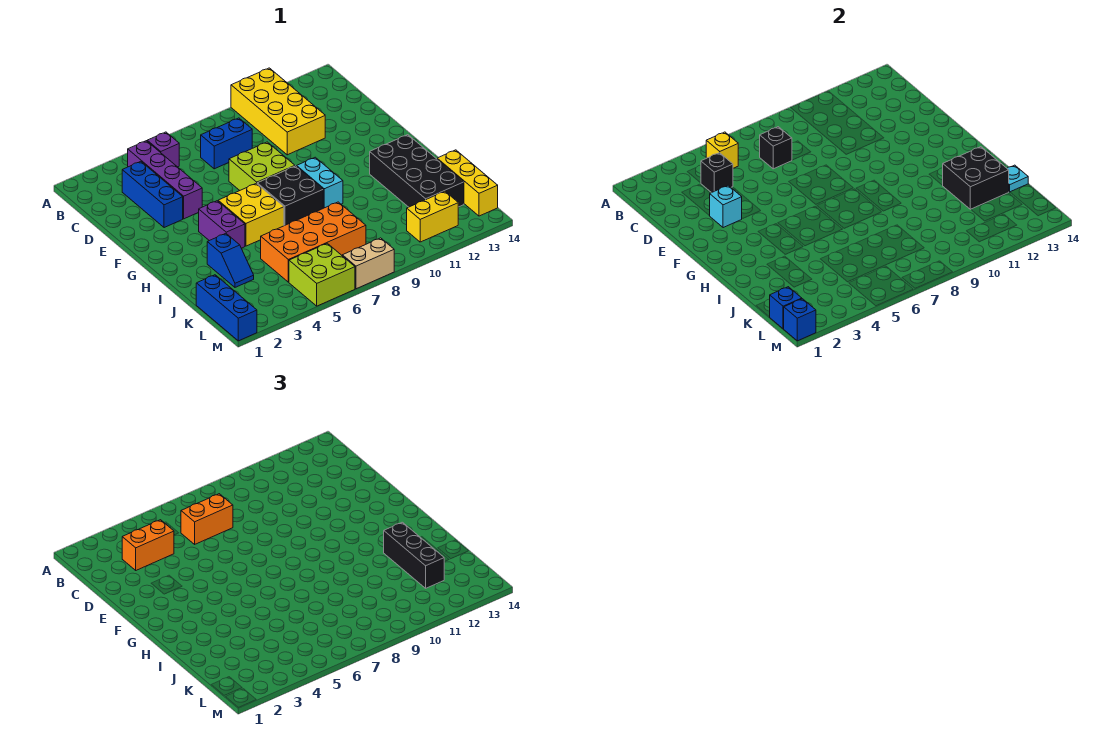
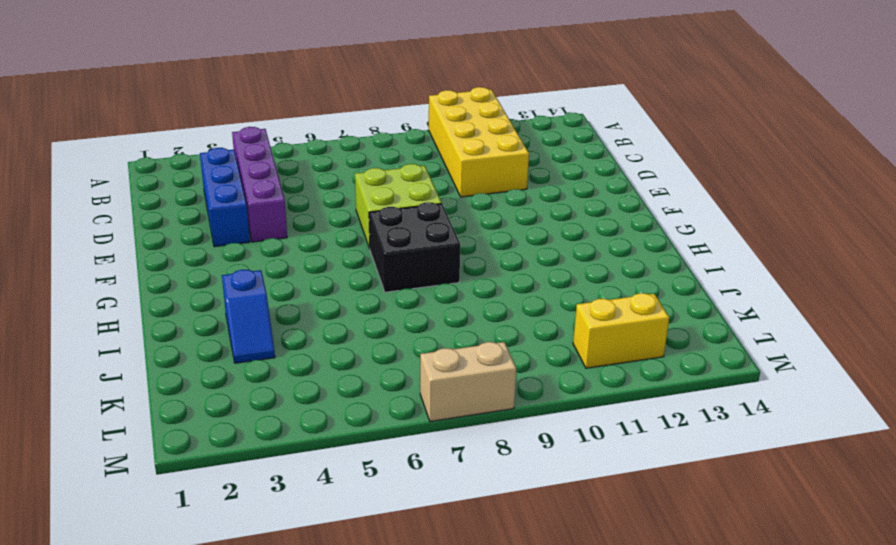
none -> purple 1x1 brick [147,132,179,167]
none -> blue 1x2 brick [201,118,252,169]
none -> purple 1x2 brick [199,201,245,248]

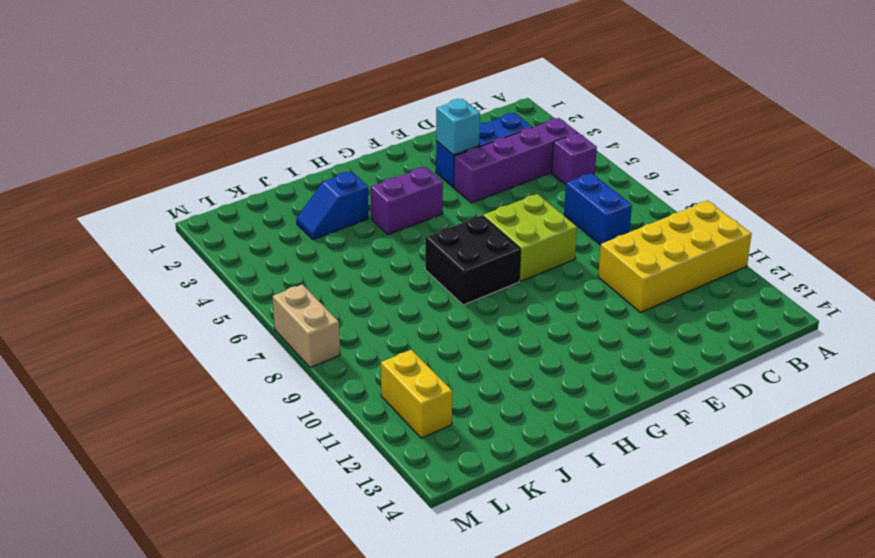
none -> yellow 2x2 brick [218,183,284,246]
none -> cyan 1x2 brick [297,157,343,208]
none -> black 2x4 brick [370,135,464,207]

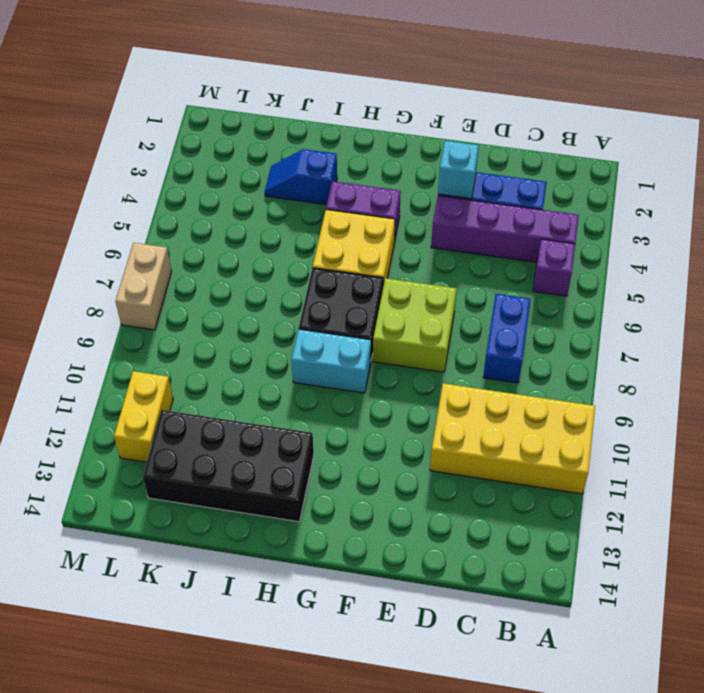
none -> orange 2x4 brick [261,202,366,282]
none -> yellow 1x3 brick [437,150,498,216]
none -> blue 1x3 brick [196,275,257,341]

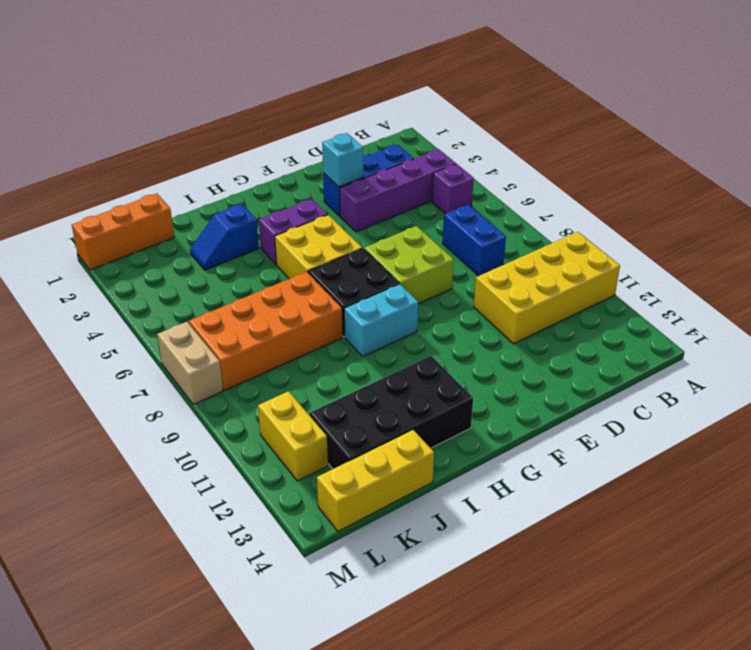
orange 2x4 brick [189,272,343,390] -> orange 2x4 brick turned to [261,202,366,282]
orange 1x3 brick [72,193,174,270] -> blue 1x3 brick [196,275,257,341]
none -> lime 2x2 brick [289,243,355,306]
none -> yellow 1x1 brick [706,132,738,168]
none -> black 1x1 brick [701,153,733,193]

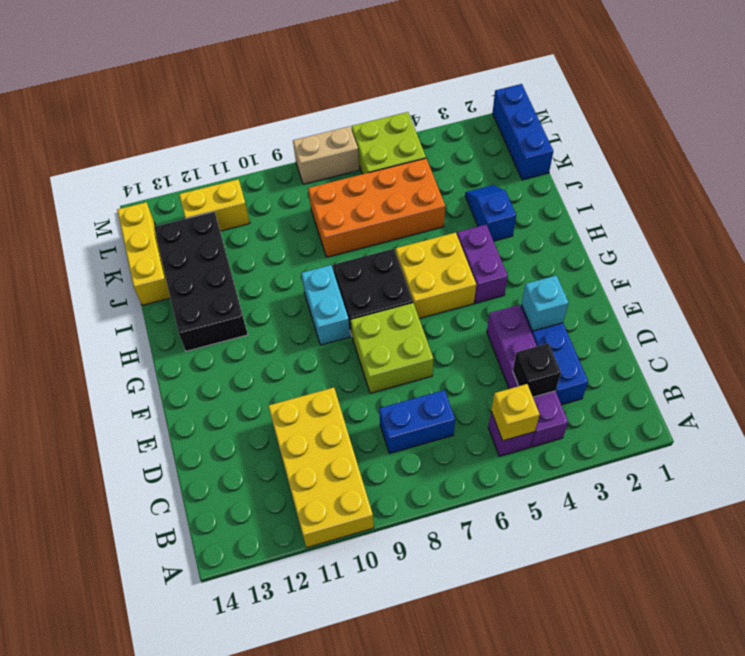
none -> black 1x1 brick [760,127,792,169]
none -> black 2x2 brick [942,147,1009,209]
none -> cyan 1x1 plate [1007,165,1028,192]

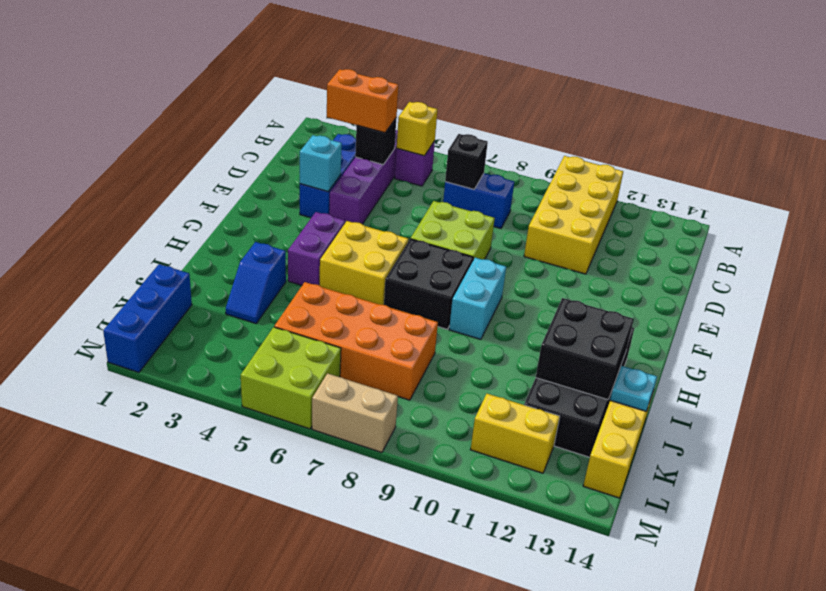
none -> blue 1x1 brick [770,287,802,329]
none -> blue 1x1 brick [784,299,816,341]
none -> orange 1x2 brick [181,494,233,544]

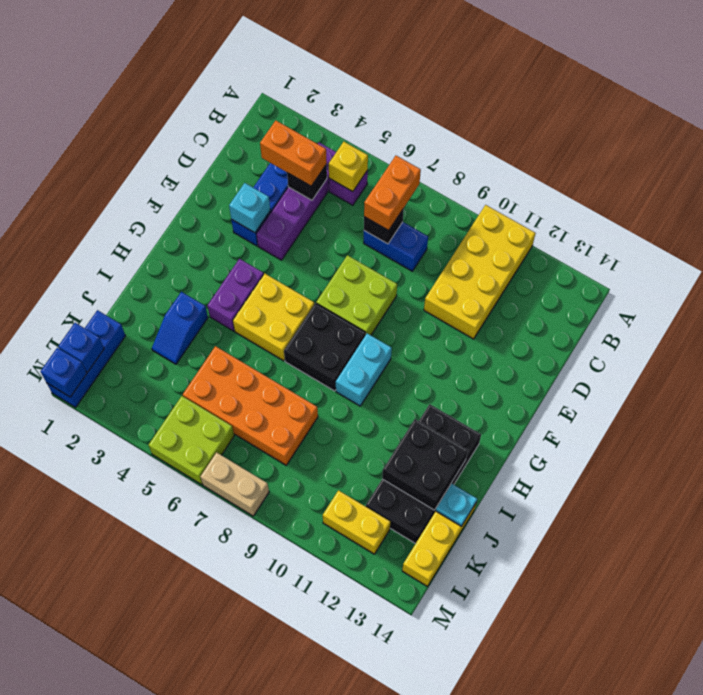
orange 1x2 brick [364,156,421,230] -> orange 1x2 brick turned to [181,494,233,544]
none -> black 1x3 brick [384,522,444,588]

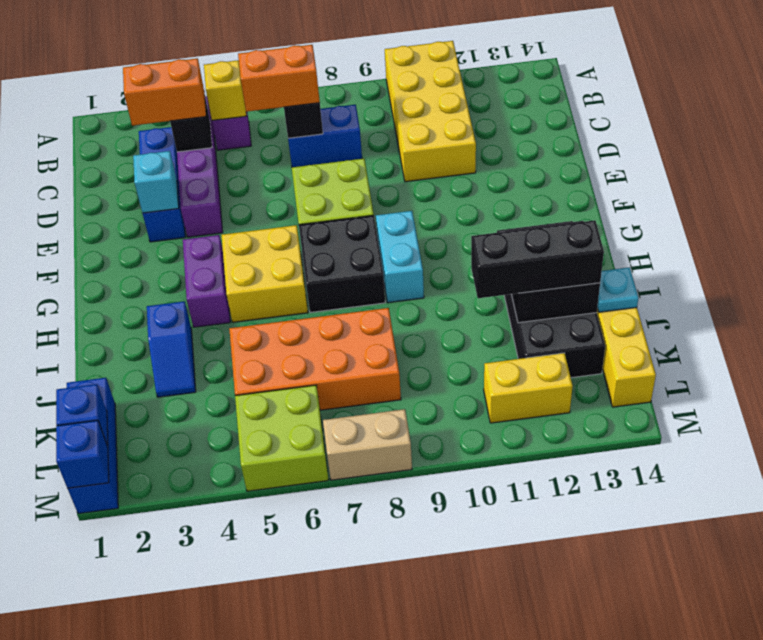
black 1x3 brick [471,220,604,298] -> black 1x3 brick turned to [384,522,444,588]

